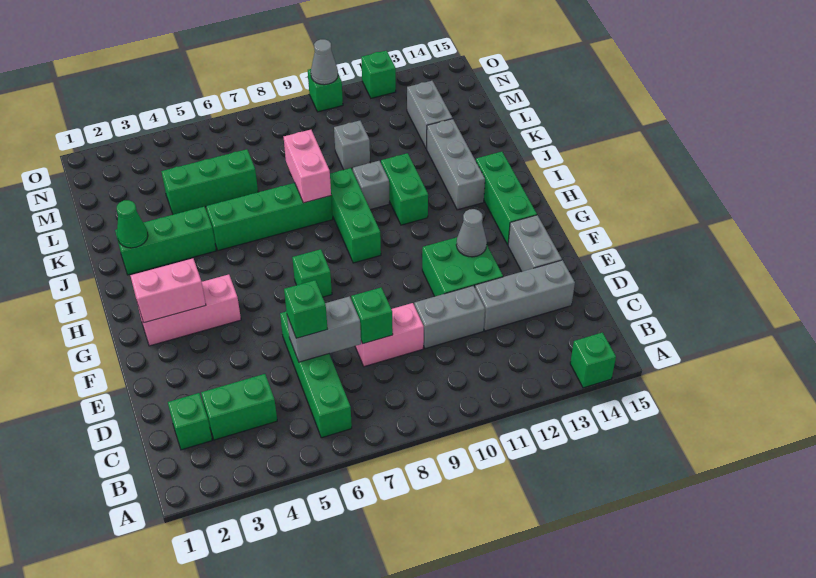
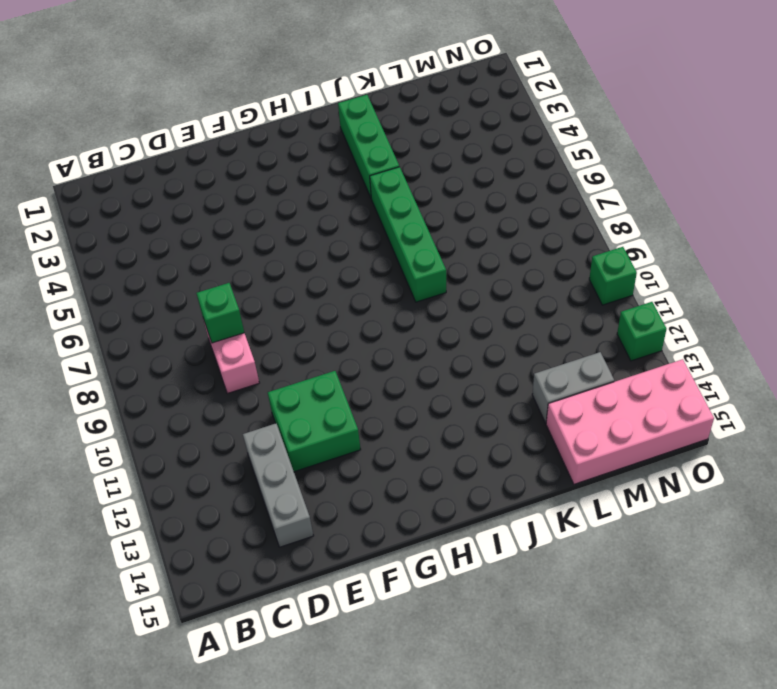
pink 2x4 brick [546,359,714,484] -> none
none -> green 1x1 brick [570,332,616,388]
none -> green 1x4 brick [280,311,352,438]
none -> green 1x1 brick [168,393,212,450]
none -> green 1x2 brick [201,374,277,440]

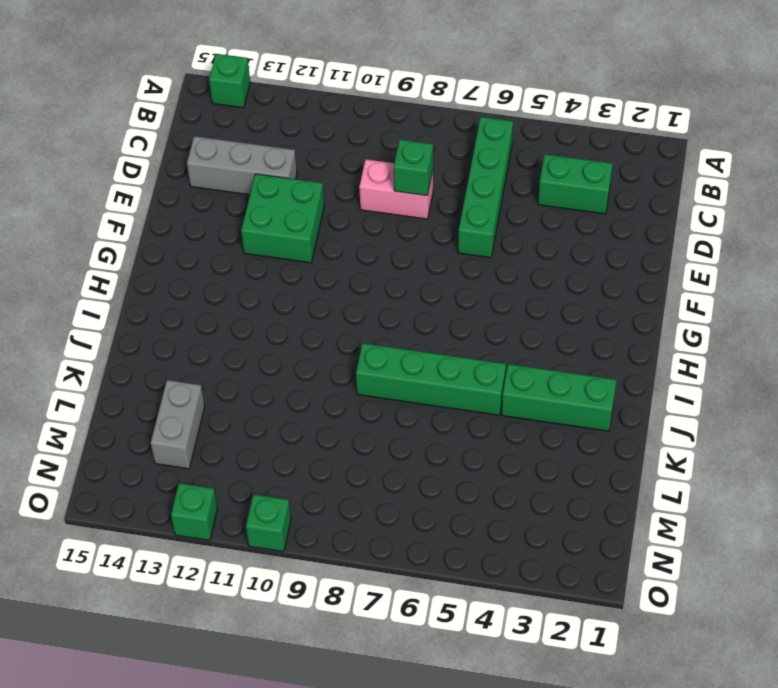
none -> green 1x1 brick [168,393,212,450]
none -> grey 1x2 brick [414,286,485,349]
none -> grey 1x2 brick [508,215,562,271]
none -> pink 1x3 brick [138,274,241,346]

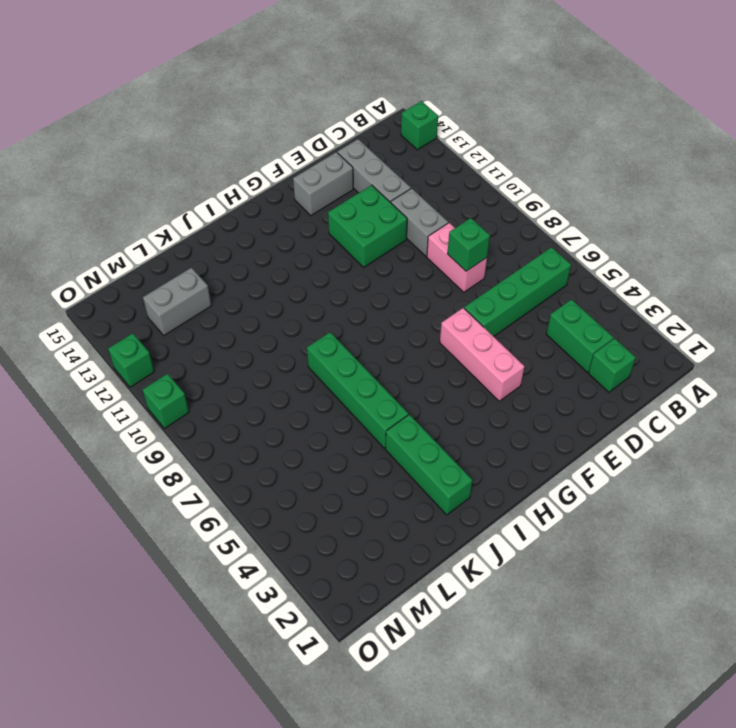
pink 1x3 brick [440,308,524,401] -> pink 1x3 brick moved to [138,274,241,346]
none -> green 1x1 brick [292,249,332,297]
none -> green 1x3 brick [476,152,537,245]
none -> green 1x3 brick [330,168,381,263]
none -> green 1x2 brick [381,153,428,225]

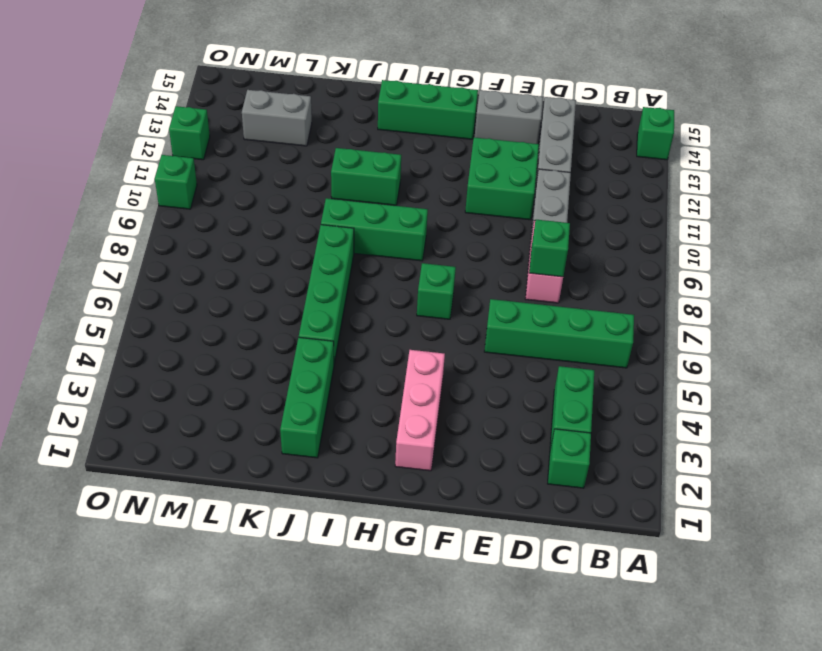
none -> grey 1x3 brick [427,119,485,210]
none -> grey 1x1 brick [353,161,389,210]
none -> green 1x3 brick [161,149,258,215]
none -> grey 1x1 brick [334,121,370,170]

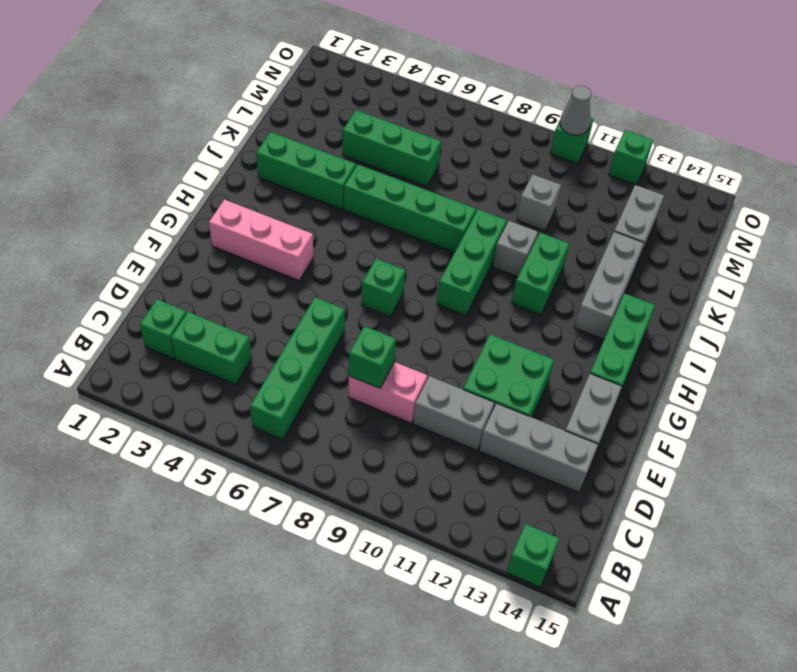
none -> grey 1x2 brick [287,296,361,362]
none -> grey 1x1 cone [456,209,487,257]
none -> pink 1x2 brick [130,258,206,323]
none -> green 1x1 cone [117,200,148,248]

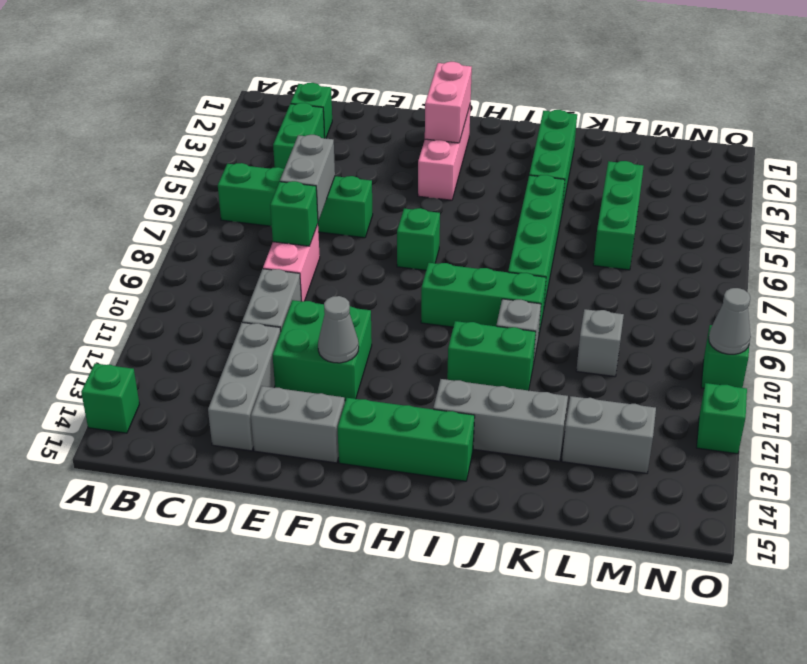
none -> green 1x1 cone [117,200,148,248]
none -> pink 1x2 brick [284,130,331,203]
none -> green 1x1 brick [284,280,327,338]

